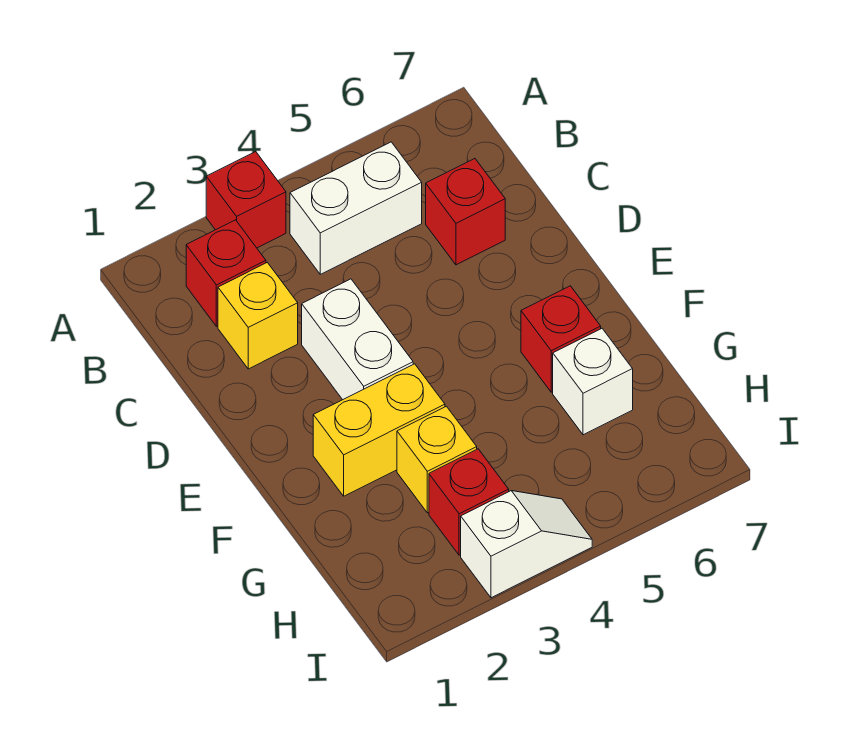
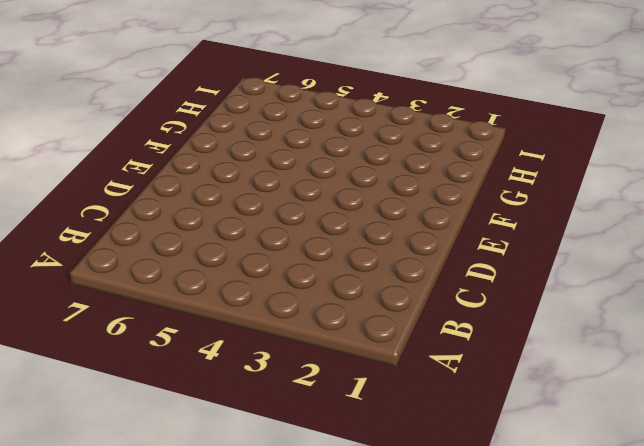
none -> red 1x1 brick [206,152,286,248]
none -> red 1x1 brick [186,220,266,326]
none -> white 1x2 brick [290,142,422,274]

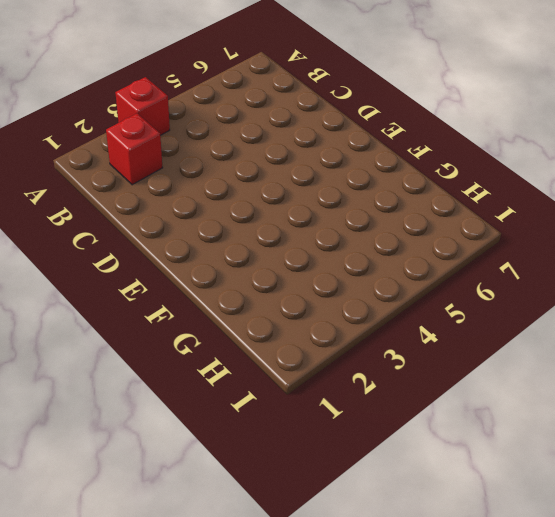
none -> white 1x2 brick [290,142,422,274]
none -> yellow 1x1 brick [218,263,298,369]
none -> red 1x1 brick [426,159,505,265]

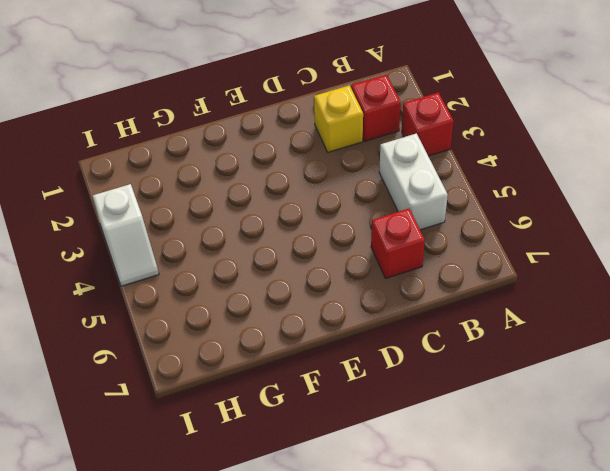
none -> white 1x2 brick [302,279,413,400]
none -> yellow 1x2 brick [313,364,445,496]
none -> red 1x1 brick [521,286,601,392]

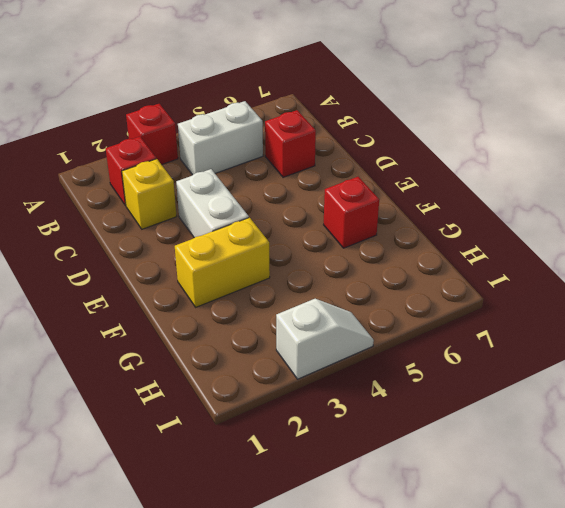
none -> yellow 1x1 brick [397,406,477,513]
none -> white 1x1 brick [553,329,633,435]
none -> red 1x1 brick [429,449,509,555]

